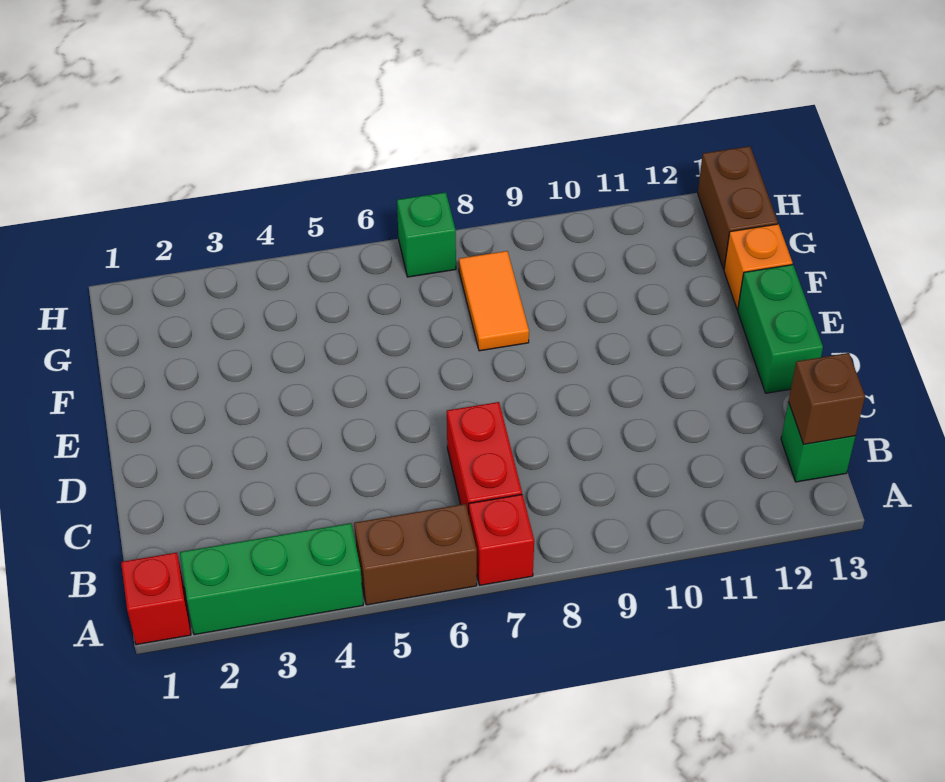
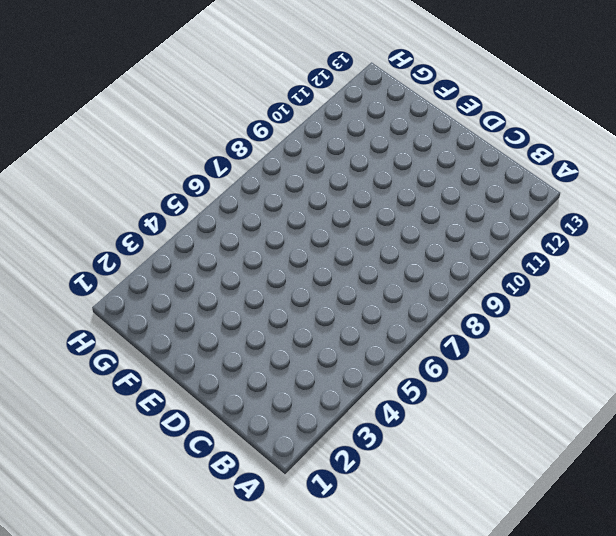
none -> red 1x1 brick [121,552,191,645]
none -> green 1x3 brick [180,523,363,635]
none -> brown 1x2 brick [354,504,477,605]

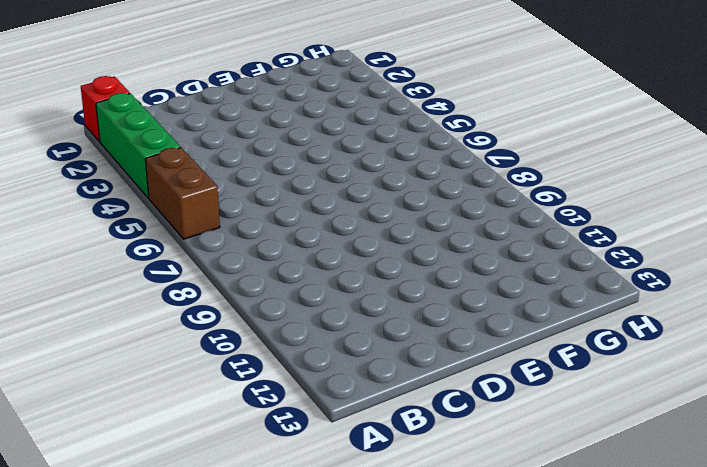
none -> red 1x1 brick [469,495,534,585]
none -> red 1x2 brick [447,402,522,514]
none -> green 1x1 brick [781,402,855,482]

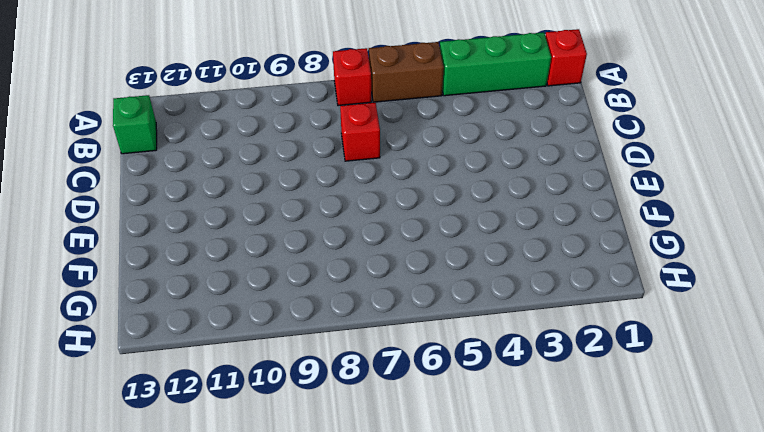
red 1x1 brick [340,103,380,161] -> red 1x2 brick [447,402,522,514]
none -> green 1x2 brick [738,265,823,393]
none -> orange 1x2 tile [459,251,529,351]
none -> orange 1x1 brick [724,224,792,309]

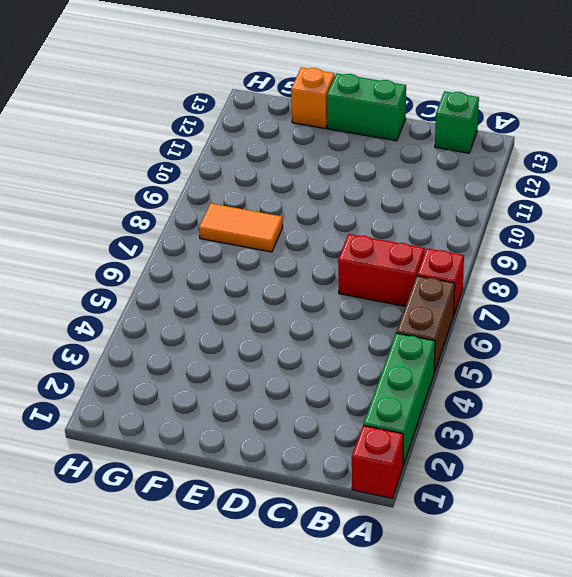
none -> brown 1x2 brick [698,146,778,269]
none -> green 1x1 brick [397,192,456,277]
none -> brown 1x1 brick [789,353,865,444]

